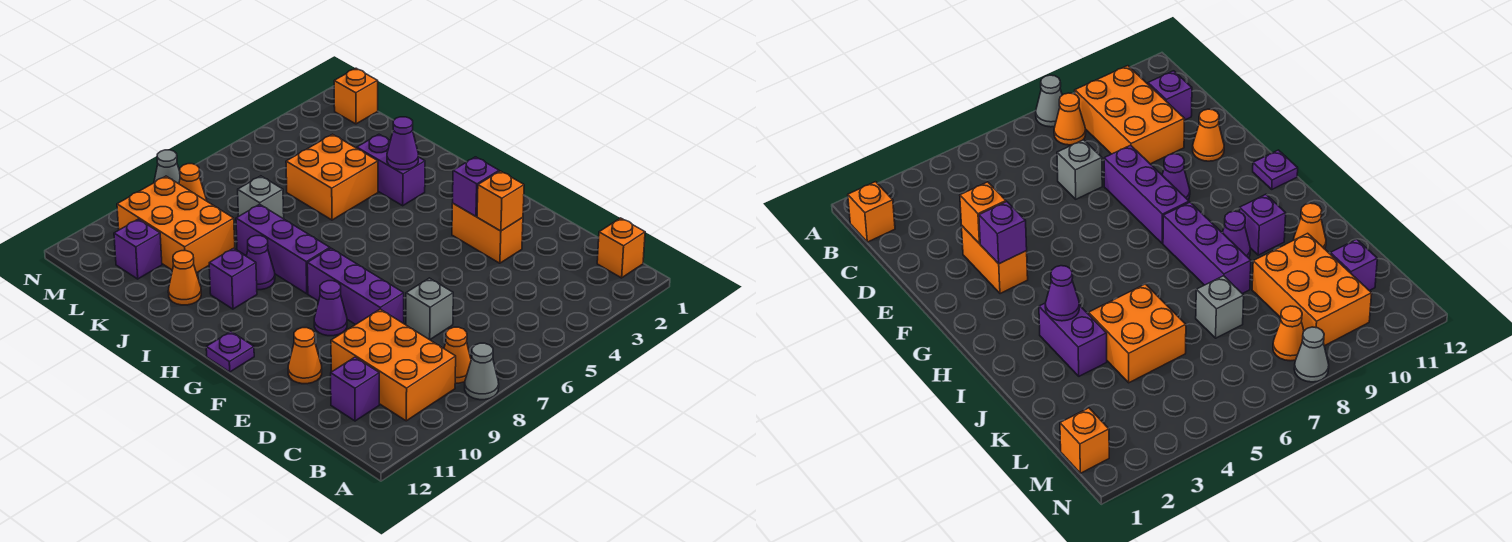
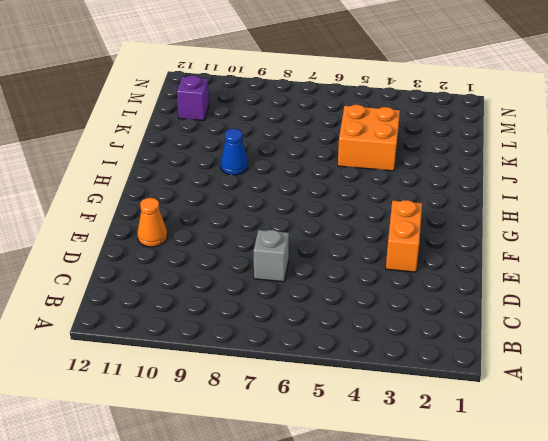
blue 1x1 cone [221,129,248,175] -> purple 1x1 cone [246,236,275,290]
none -> grey 1x1 cone [465,343,499,400]
none -> orange 1x1 brick [597,218,645,278]
none -> orange 1x1 cone [444,327,471,383]

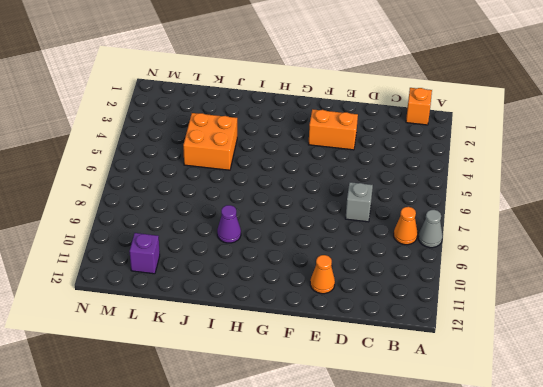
none -> orange 2x3 brick [331,309,456,421]
none -> purple 1x1 brick [331,357,379,421]
none -> purple 1x3 brick [307,248,404,325]

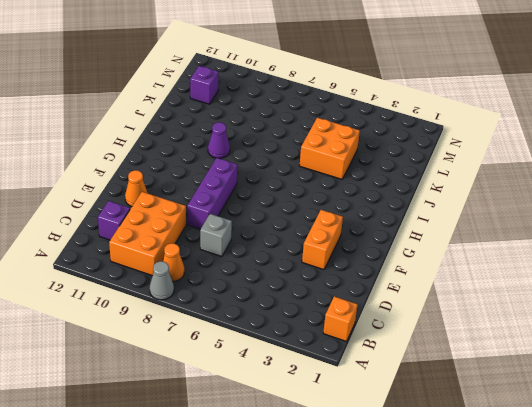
none -> purple 1x1 cone [314,281,347,336]
none -> purple 1x1 plate [206,332,254,372]
none -> purple 1x3 brick [236,204,330,294]

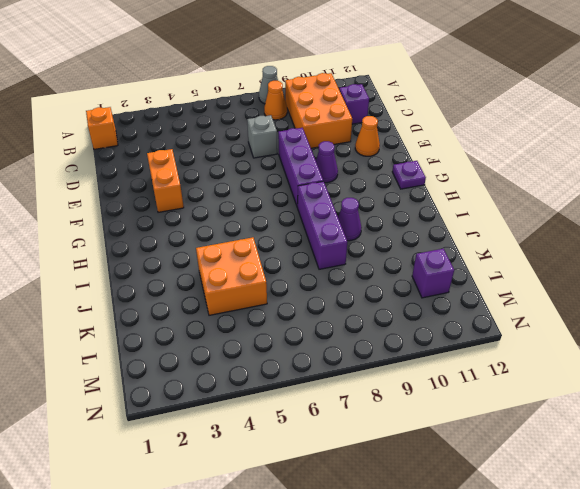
none -> purple 1x2 brick [357,134,425,206]
none -> purple 1x1 brick [209,248,257,309]
none -> orange 1x1 cone [168,251,201,305]

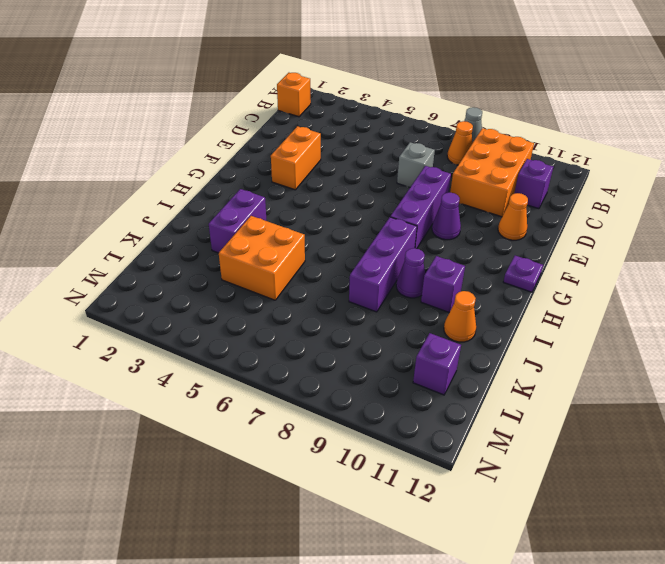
none -> grey 1x1 brick [238,176,284,219]
none -> orange 2x3 brick [117,176,235,273]
none -> orange 1x1 brick [334,68,378,124]

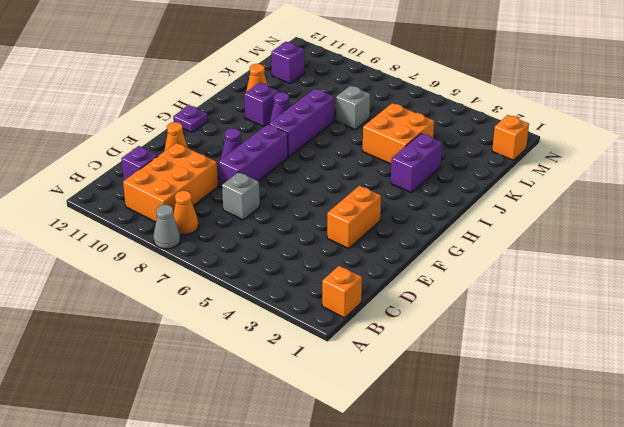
none -> orange 2x3 brick [117,176,235,273]
none -> orange 1x1 cone [179,164,207,201]
none -> grey 1x1 cone [154,150,180,184]

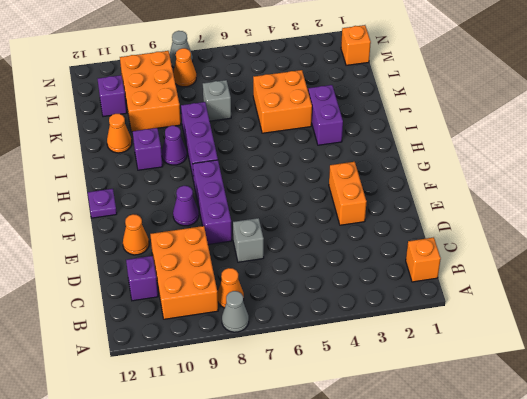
none -> orange 1x1 brick [477,171,524,231]
none -> purple 1x1 brick [453,157,499,216]
none -> purple 1x1 cone [387,117,418,170]

